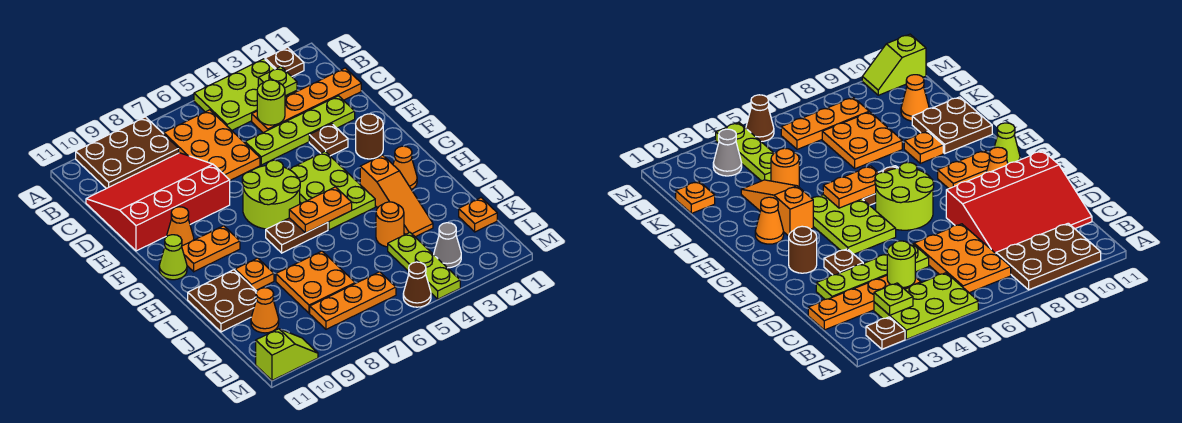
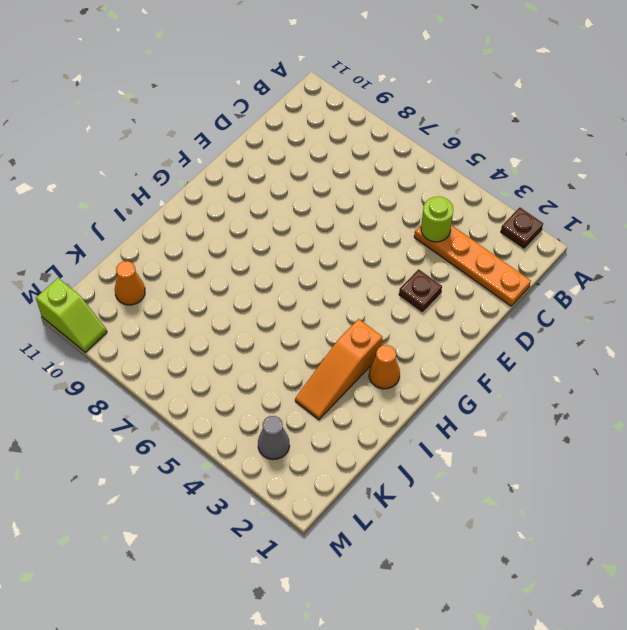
none -> lime 2x3 plate [194,59,297,130]
none -> brown 2x3 plate [76,117,179,189]
none -> orange 2x3 plate [164,110,260,180]
none -> red 3x4 slope [86,153,230,251]

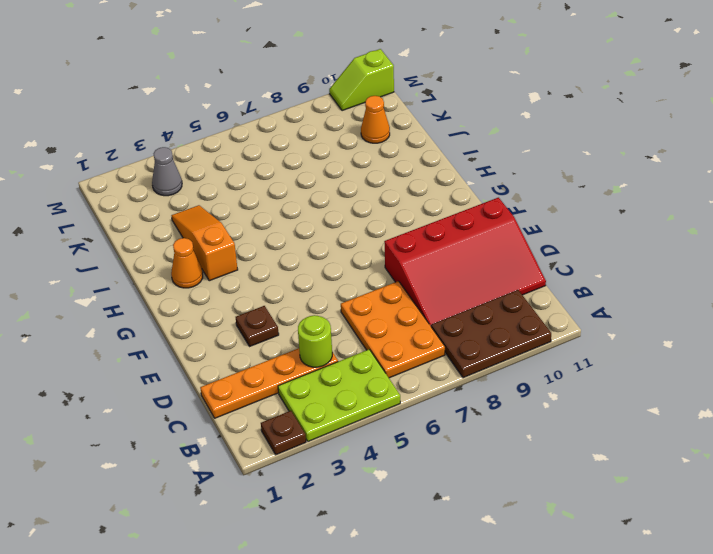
none -> lime 1x4 plate [245,96,355,165]
none -> brown 1x1 round brick [356,114,383,159]
none -> lime 2x3 plate [289,152,375,230]
none -> lime 2x2 round brick [242,160,300,229]

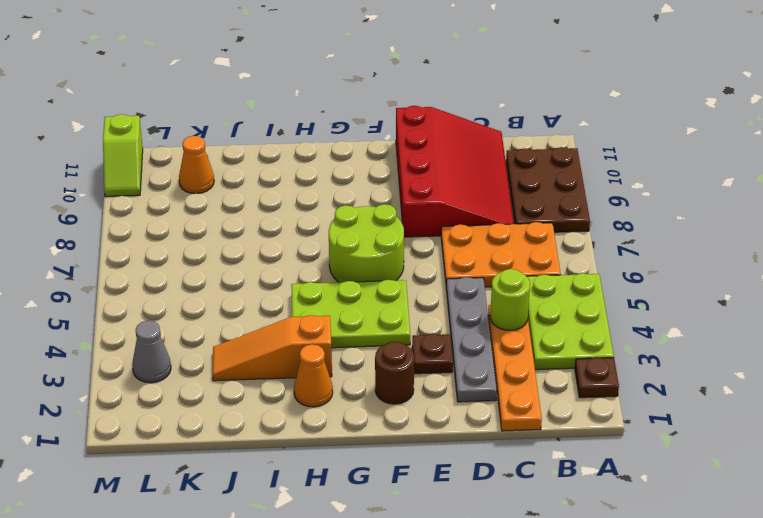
grey 1x4 plate [446,277,497,402] -> lime 1x4 plate [245,96,355,165]
none -> orange 1x1 cone [166,207,194,246]
none -> orange 1x2 plate [182,226,240,272]
none -> lime 1x1 cone [159,235,187,280]
none -> brown 1x2 plate [266,218,328,253]

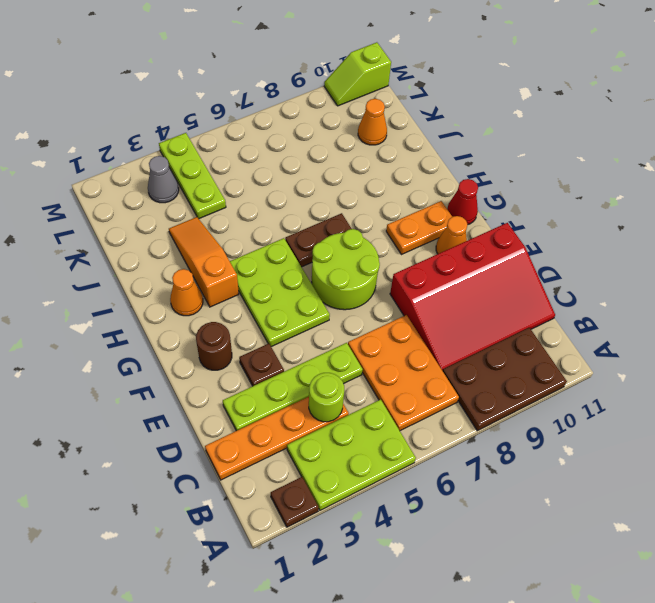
red 1x1 cone [447,179,478,224] -> lime 1x1 cone [159,235,187,280]
none -> orange 1x1 plate [235,258,274,290]
none -> brown 2x2 plate [188,270,257,332]
none -> orange 1x1 round brick [376,202,404,247]
none -> orange 2x2 plate [276,251,355,313]

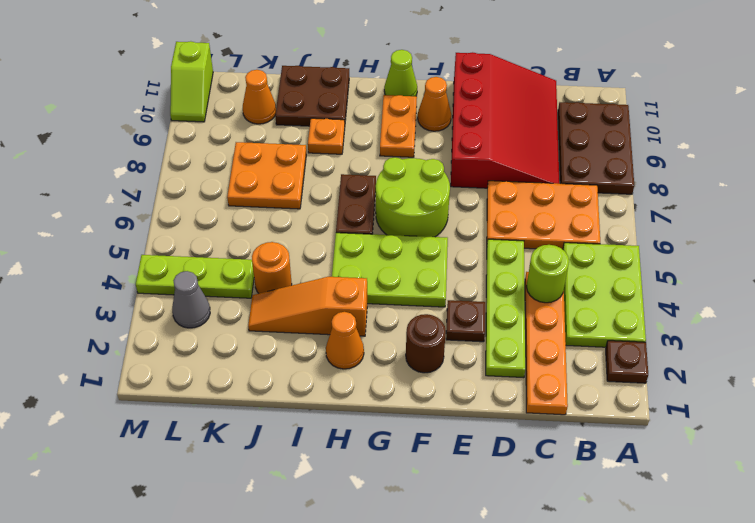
none -> orange 1x1 plate [459,198,497,232]
none -> orange 1x3 plate [310,272,396,329]
none -> brown 1x1 cone [403,262,431,307]
none -> lime 1x1 plate [258,67,297,96]

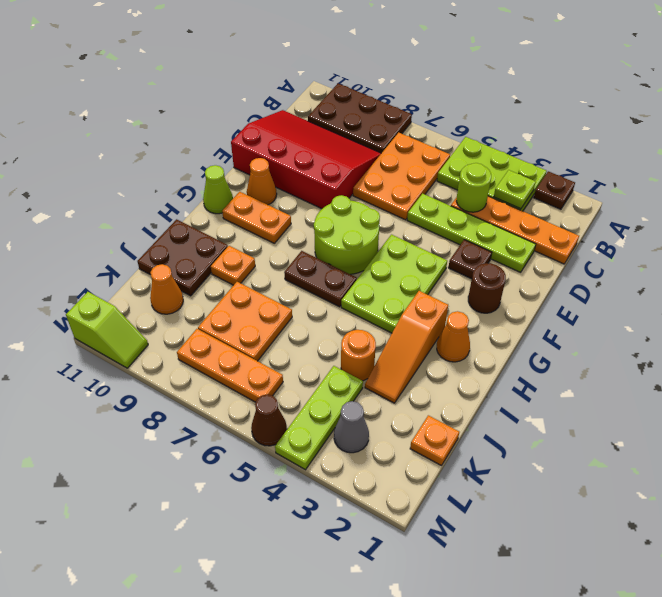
none -> orange 1x2 plate [289,187,352,233]

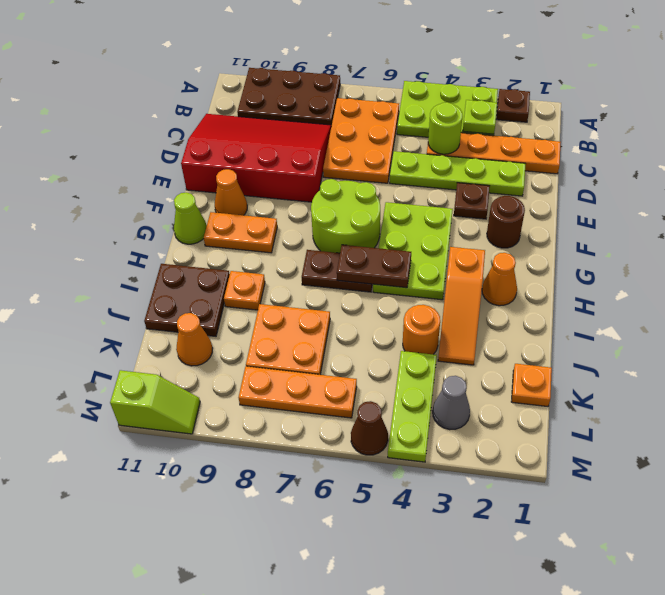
brown 1x2 plate [337,245,411,288] -> orange 1x2 plate [289,187,352,233]

